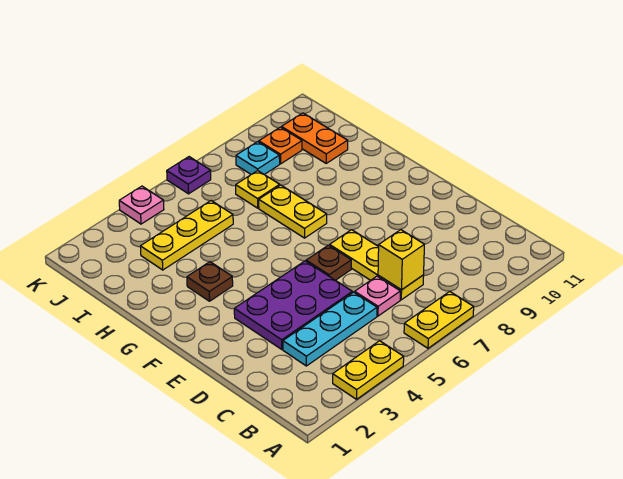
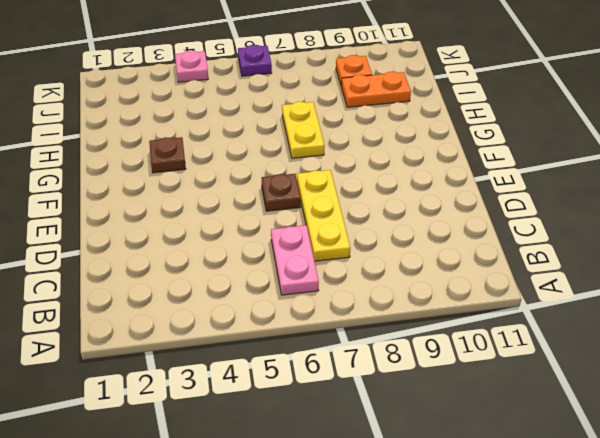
pink 1x2 plate [271,225,319,295] -> pink 1x1 plate [355,276,400,316]
orange 1x2 plate [342,72,411,107] -> orange 1x2 plate turned to [281,113,348,163]
none -> yellow 1x2 plate [333,341,404,399]
none -> yellow 1x2 plate [404,292,474,348]
none -> cyan 1x3 plate [283,292,377,366]

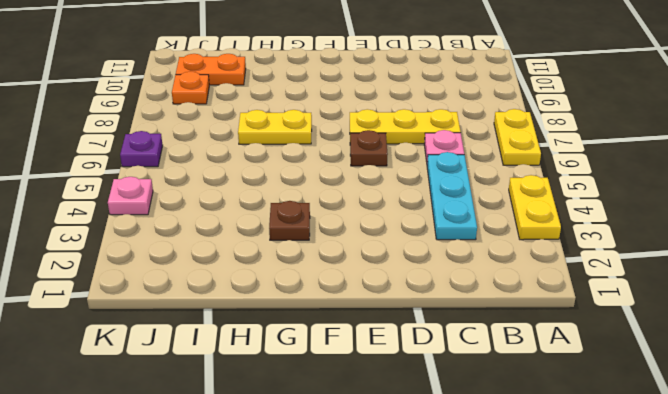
none -> purple 2x3 plate [234,261,352,349]
none -> yellow 1x3 plate [140,201,233,270]
none -> yellow 1x1 plate [236,171,280,208]

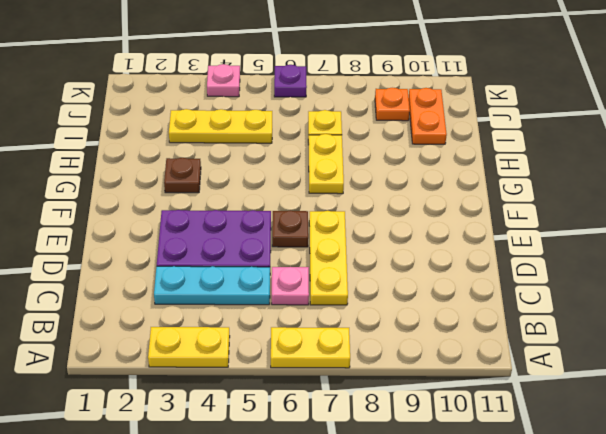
none -> cyan 1x1 plate [236,142,280,175]
none -> yellow 1x1 brick [378,230,424,290]

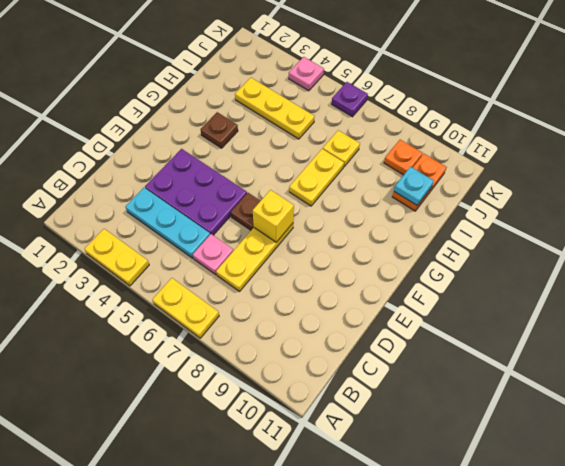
yellow 1x1 brick [253,190,294,242] -> yellow 1x1 brick moved to [378,230,424,290]
cyan 1x1 plate [394,167,434,205] -> cyan 1x1 plate moved to [236,142,280,175]

